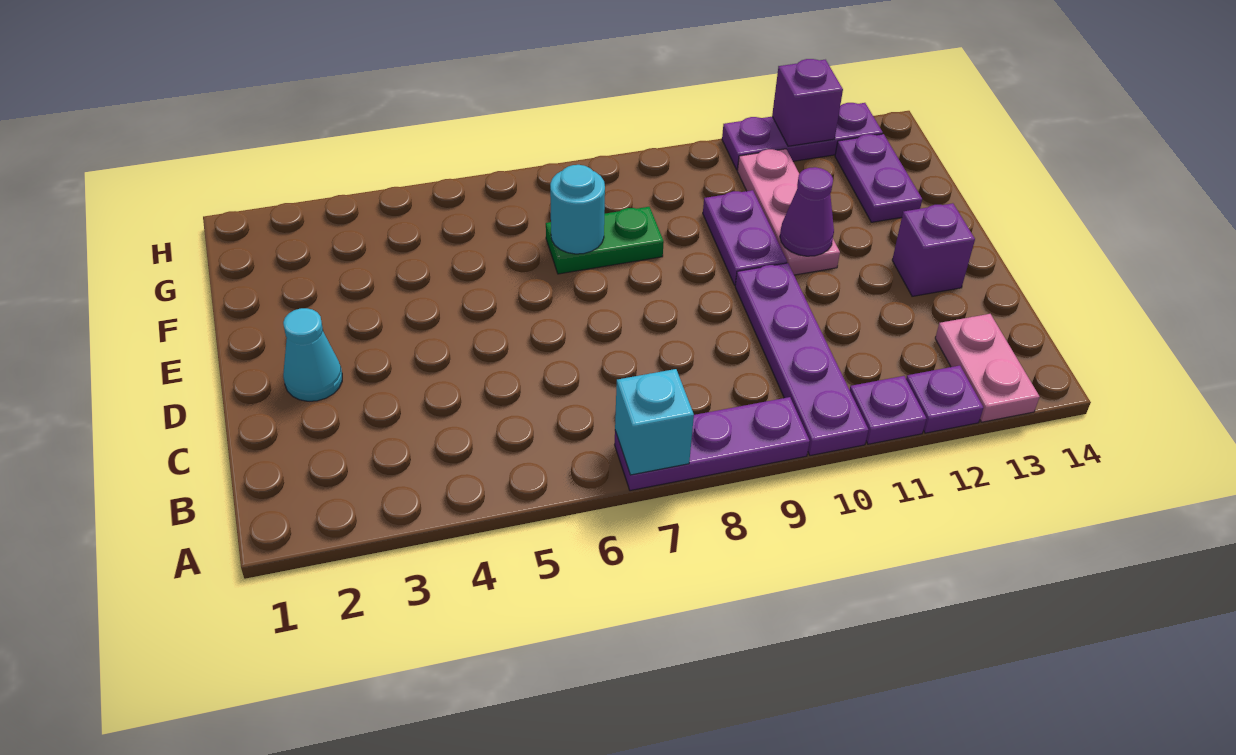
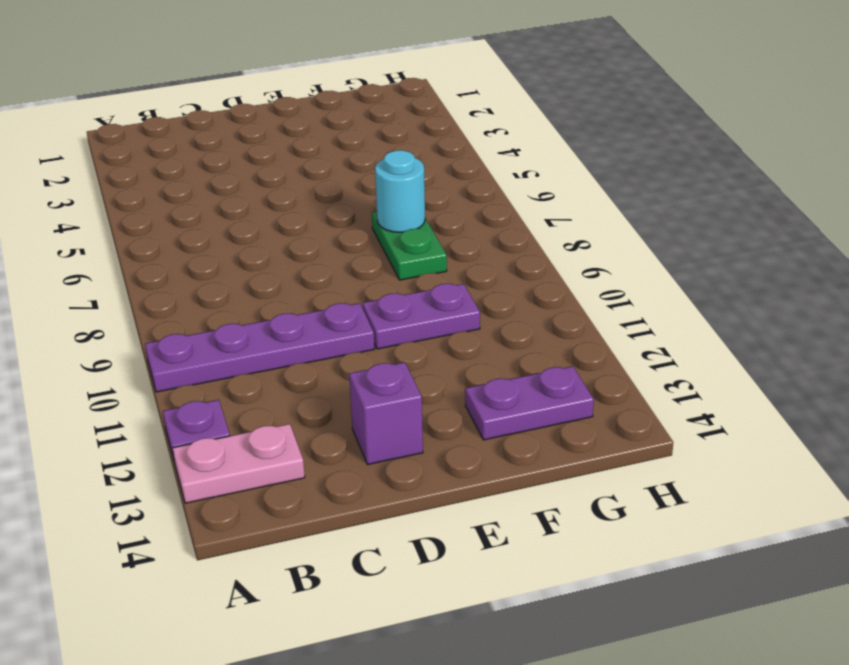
none -> purple 1x3 plate [615,397,810,491]
none -> purple 1x1 plate [850,376,926,444]
none -> cyan 1x1 cone [283,308,342,401]

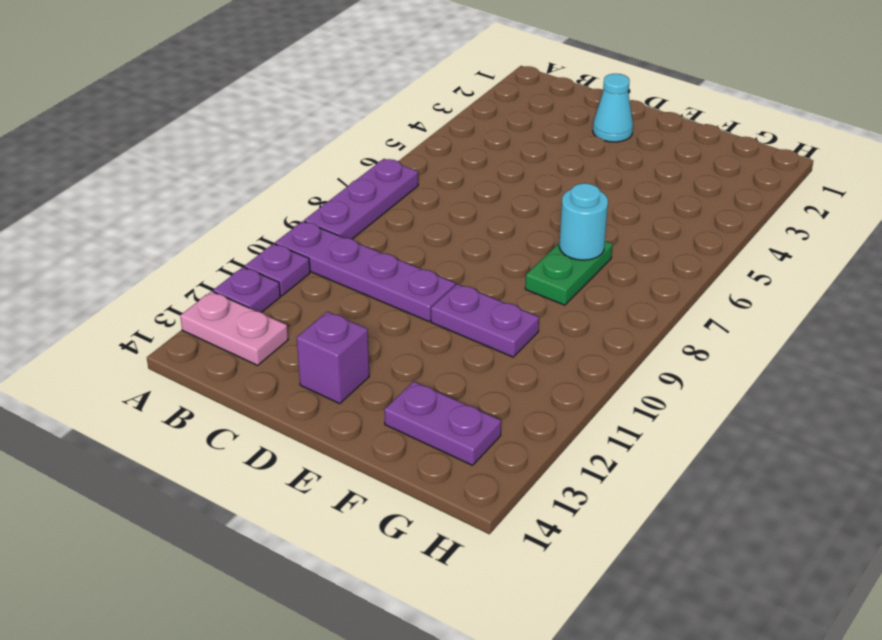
none -> pink 1x3 plate [737,149,840,275]
none -> purple 1x3 plate [722,103,883,170]
none -> cyan 1x1 brick [615,369,694,475]

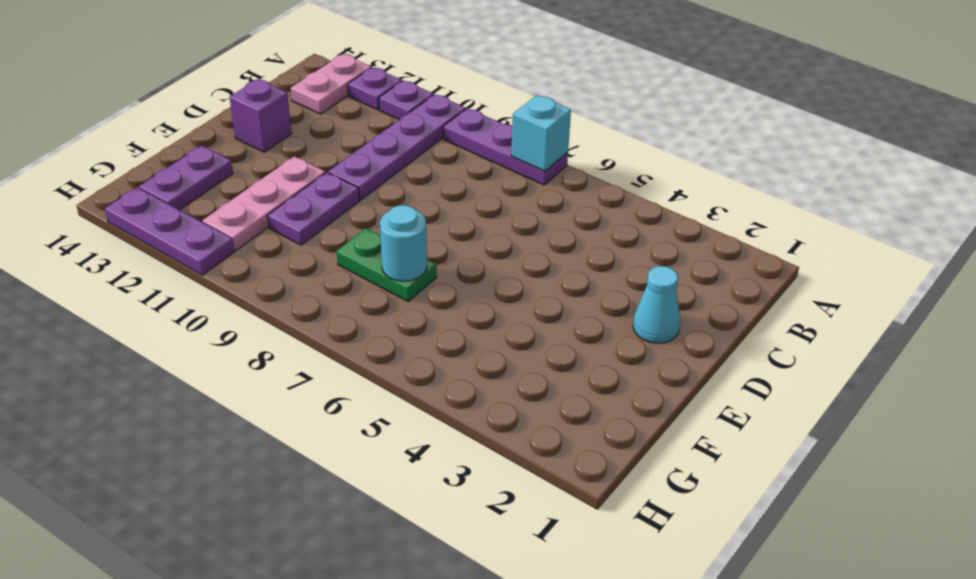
none -> purple 1x1 cone [780,167,834,256]
none -> purple 1x1 brick [772,59,843,146]

